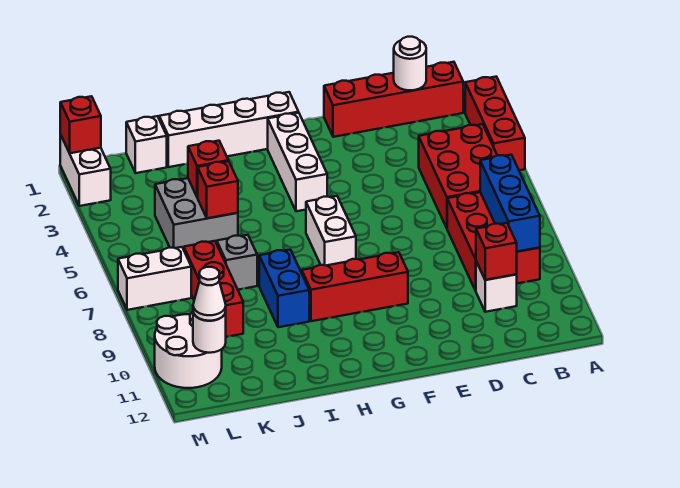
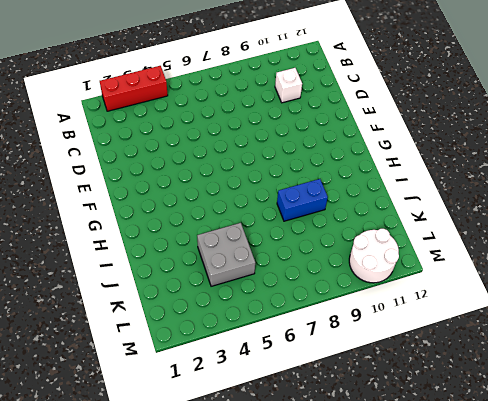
none -> red 1x4 brick [324,62,463,137]
none -> red 2x3 brick [419,124,497,228]
none -> red 2x3 brick [447,192,540,291]

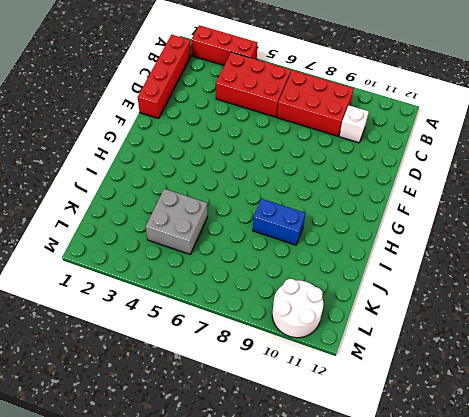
none -> red 1x3 brick [302,252,408,321]
none -> white 1x4 brick [159,92,299,167]
none -> white 1x3 brick [268,113,327,211]

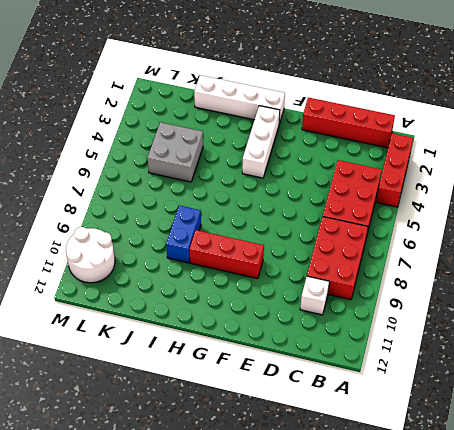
none -> white 1x2 brick [306,196,356,266]
none -> grey 1x1 brick [217,235,257,290]
none -> white 1x1 brick [126,116,167,173]

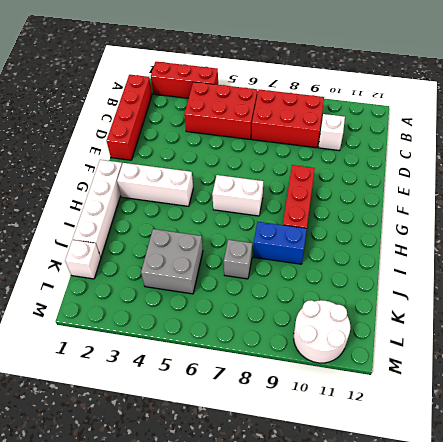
none -> red 1x3 brick [184,241,243,337]
none -> white 1x2 brick [118,247,191,310]
none -> white 1x2 brick [60,134,111,206]

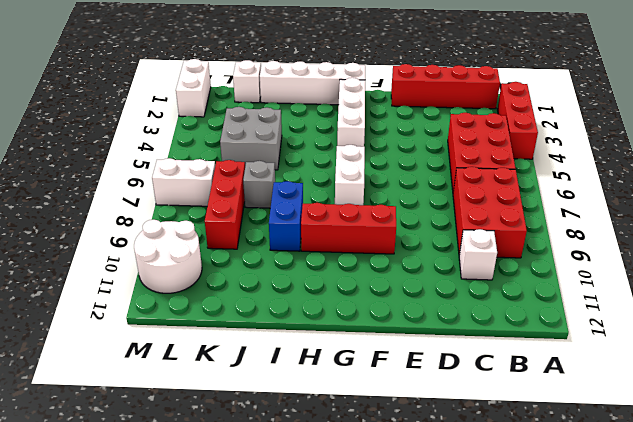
none -> blue 1x3 brick [480,155,540,252]
none -> white 1x1 round brick [394,37,426,90]
none -> red 1x1 brick [476,223,517,280]

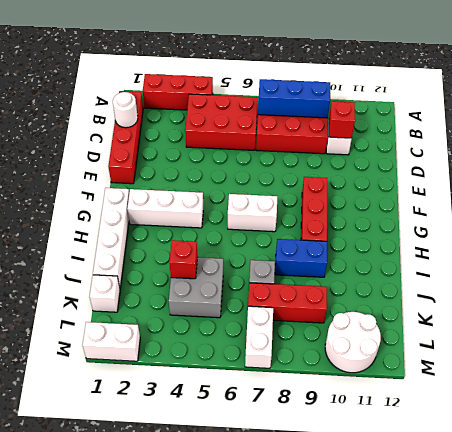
none -> red 1x1 brick [198,161,238,218]
none -> white 1x1 round brick [193,312,226,353]
none -> red 1x1 brick [60,96,101,153]

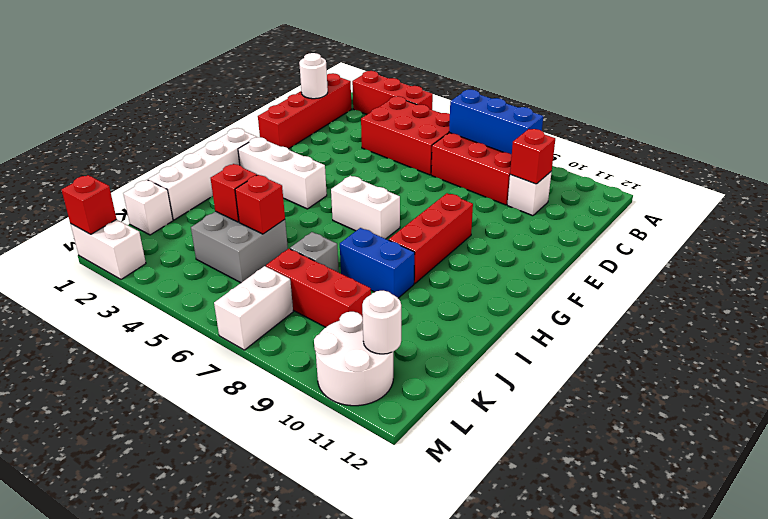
none -> white 1x1 cone [193,267,226,321]

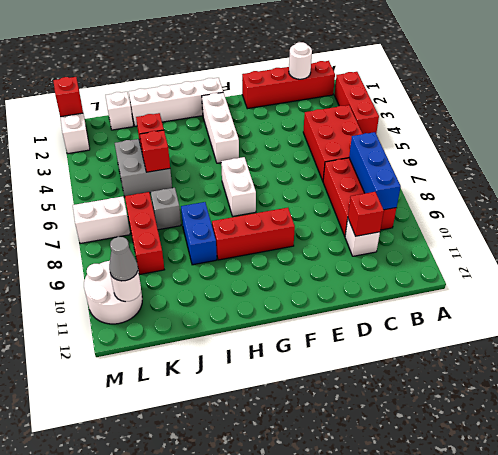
grey 1x1 cone [109,237,138,281] -> white 1x1 cone [193,267,226,321]

